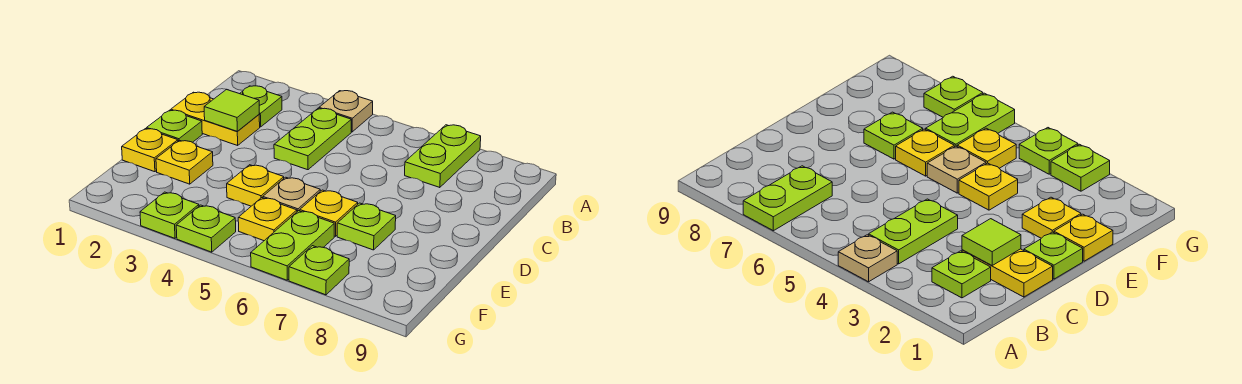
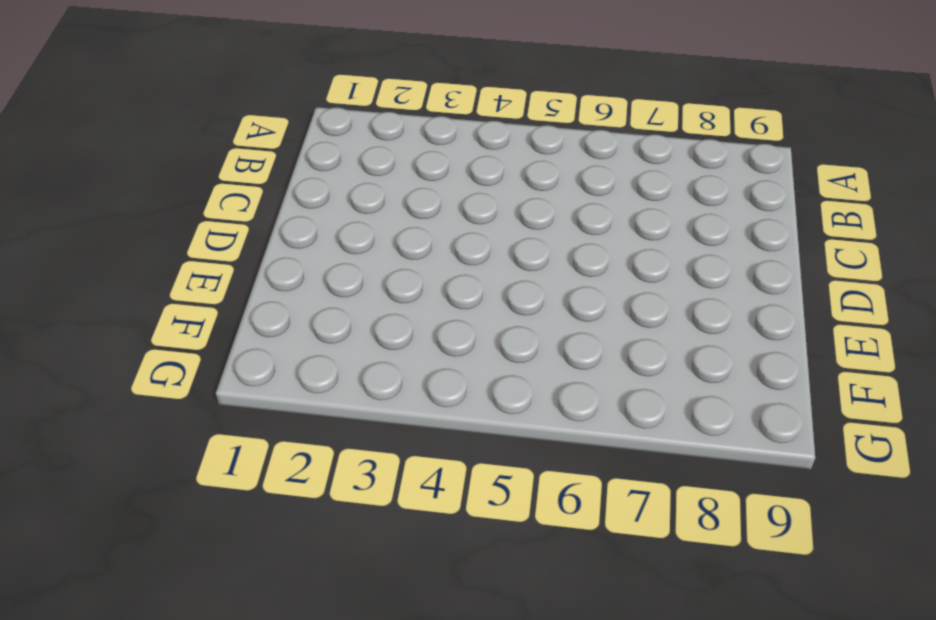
none -> tan 1x1 plate [319,91,373,132]
none -> lime 1x2 plate [405,125,481,188]
none -> lime 1x1 plate [240,86,282,127]

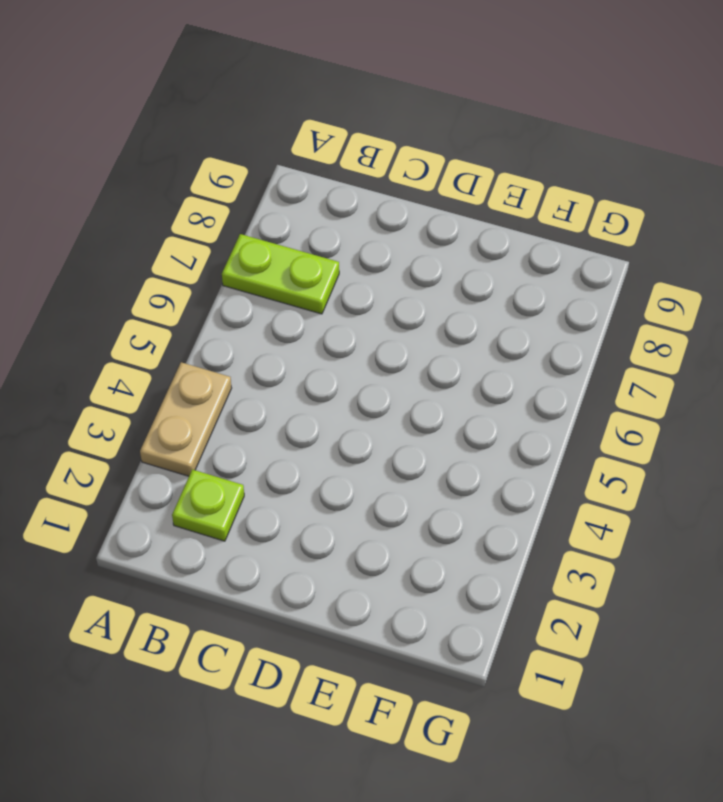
tan 1x2 plate [140,362,232,476] -> tan 1x1 plate [319,91,373,132]
none -> lime 1x2 plate [274,108,351,170]
none -> yellow 1x2 plate [171,92,260,145]
none -> lime 1x1 plate [147,110,202,142]

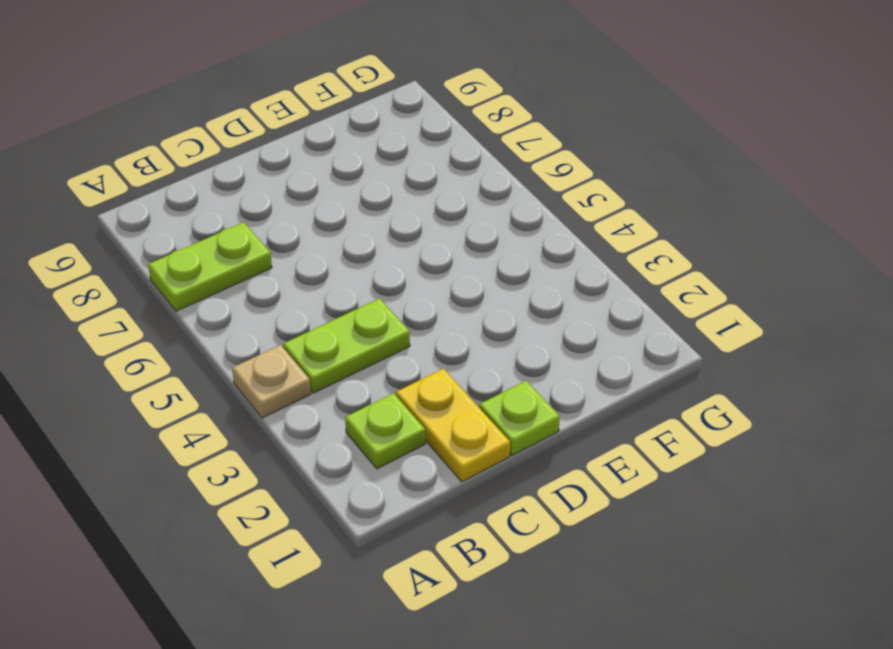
none -> yellow 1x1 plate [122,129,178,172]
none -> yellow 1x1 plate [156,140,213,184]
none -> yellow 1x1 plate [227,165,284,206]

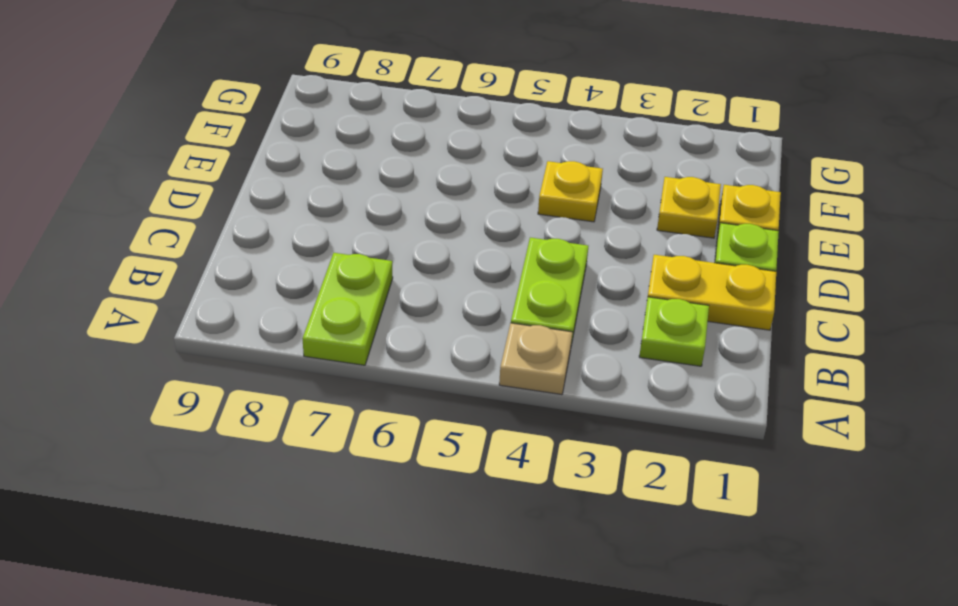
none -> tan 1x1 plate [263,177,320,212]
none -> yellow 1x1 plate [300,190,358,236]
none -> lime 1x1 plate [337,203,396,250]

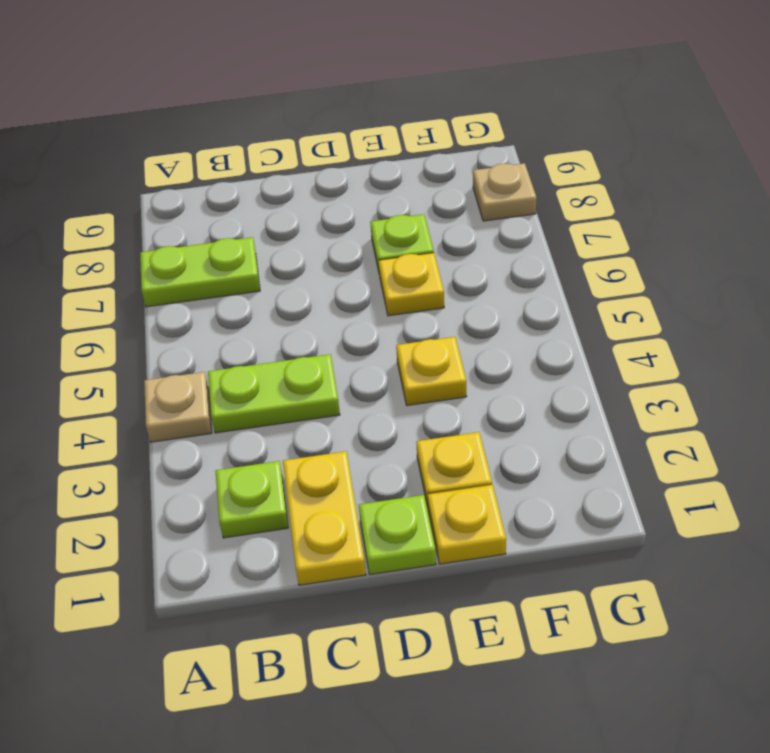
tan 1x1 plate [473,163,537,221] -> tan 1x1 plate moved to [263,177,320,212]
none -> yellow 1x1 plate [238,198,297,241]
none -> lime 1x2 plate [251,211,334,280]
none -> lime 1x1 plate [140,192,199,238]

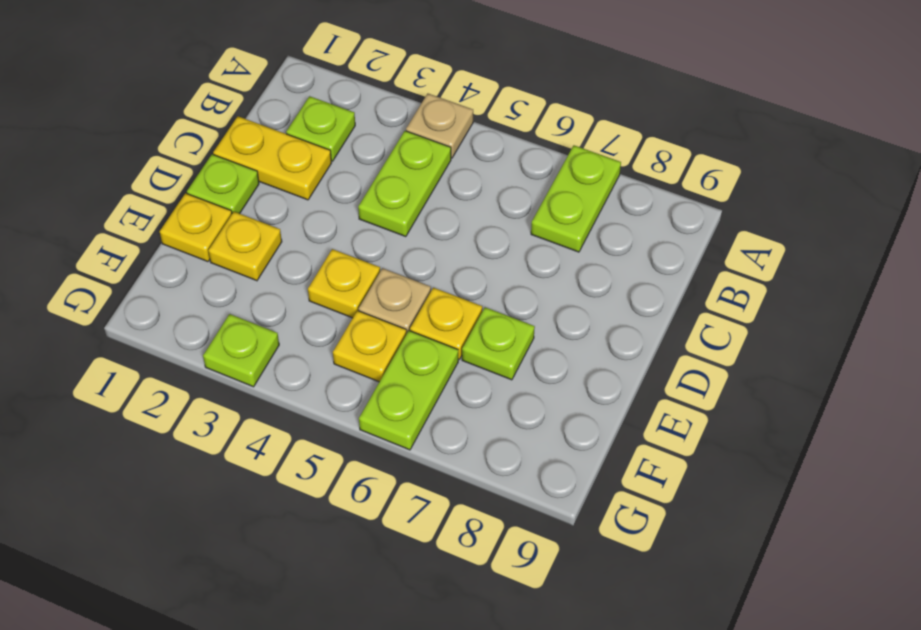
none -> lime 1x1 plate [176,205,236,252]
none -> lime 1x1 plate [289,246,349,295]
none -> lime 1x1 tile [204,89,259,131]

